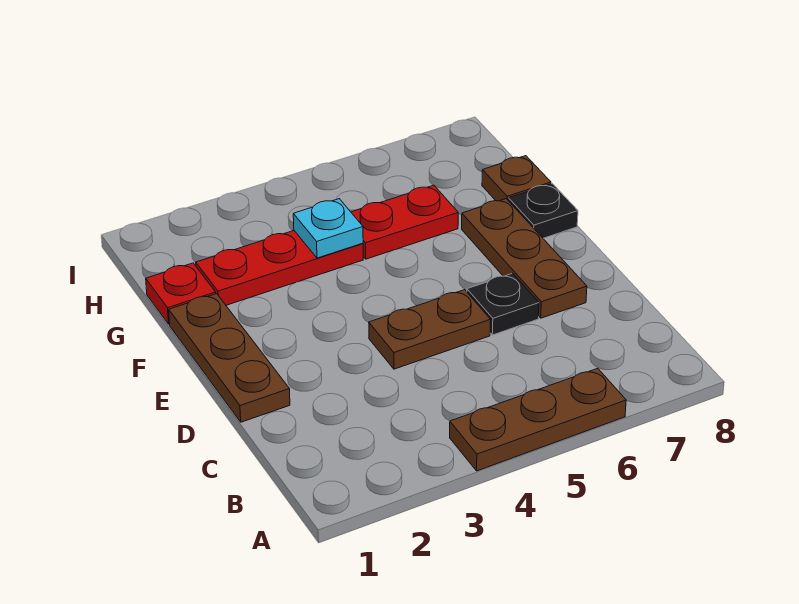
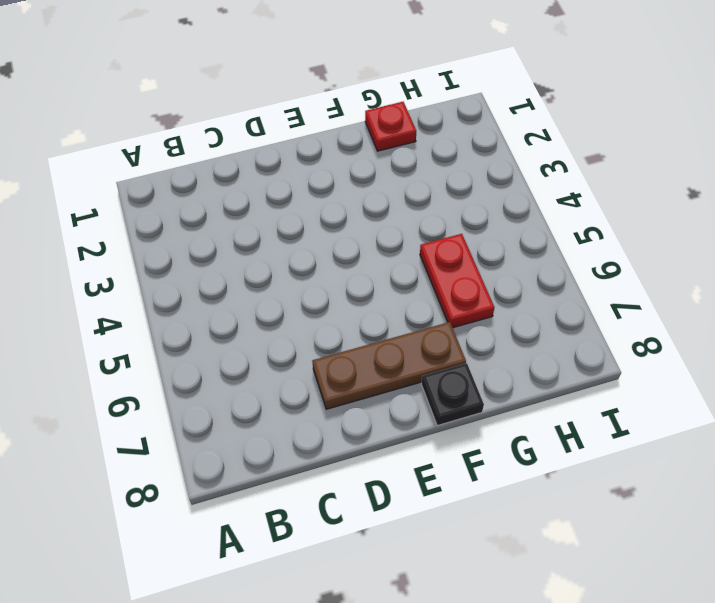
none -> brown 1x3 plate [450,368,626,471]
none -> brown 1x3 plate [169,294,290,422]

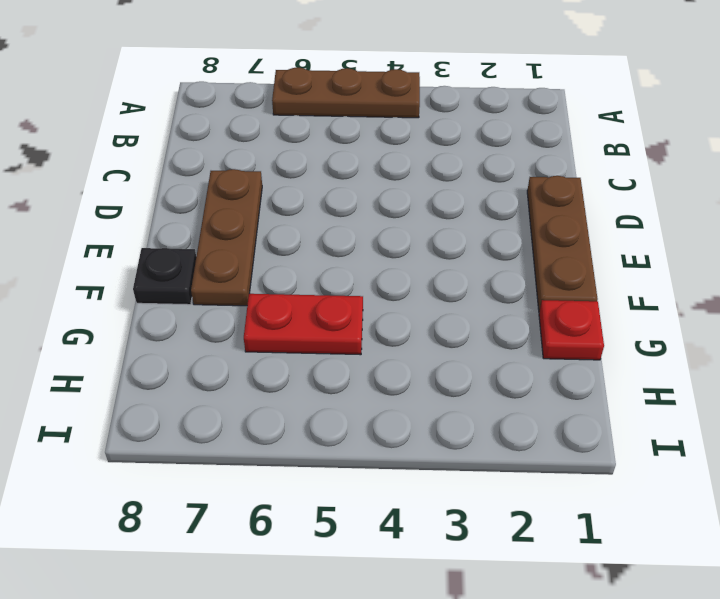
none -> brown 1x2 plate [369,290,491,369]
none -> black 1x1 plate [467,273,539,335]

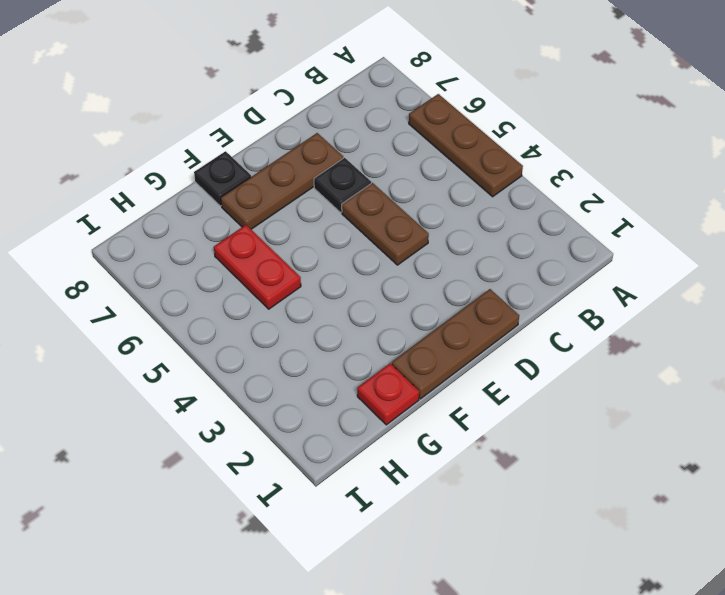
none -> red 1x3 plate [196,231,363,305]
none -> brown 1x1 plate [482,156,551,201]

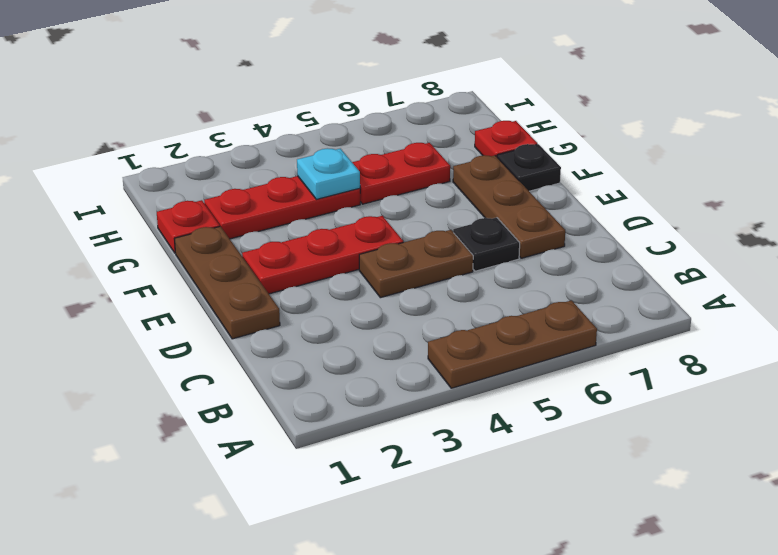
red 1x3 plate [242,216,403,294] -> none
red 1x1 plate [475,121,537,157] -> brown 1x1 plate [482,156,551,201]

